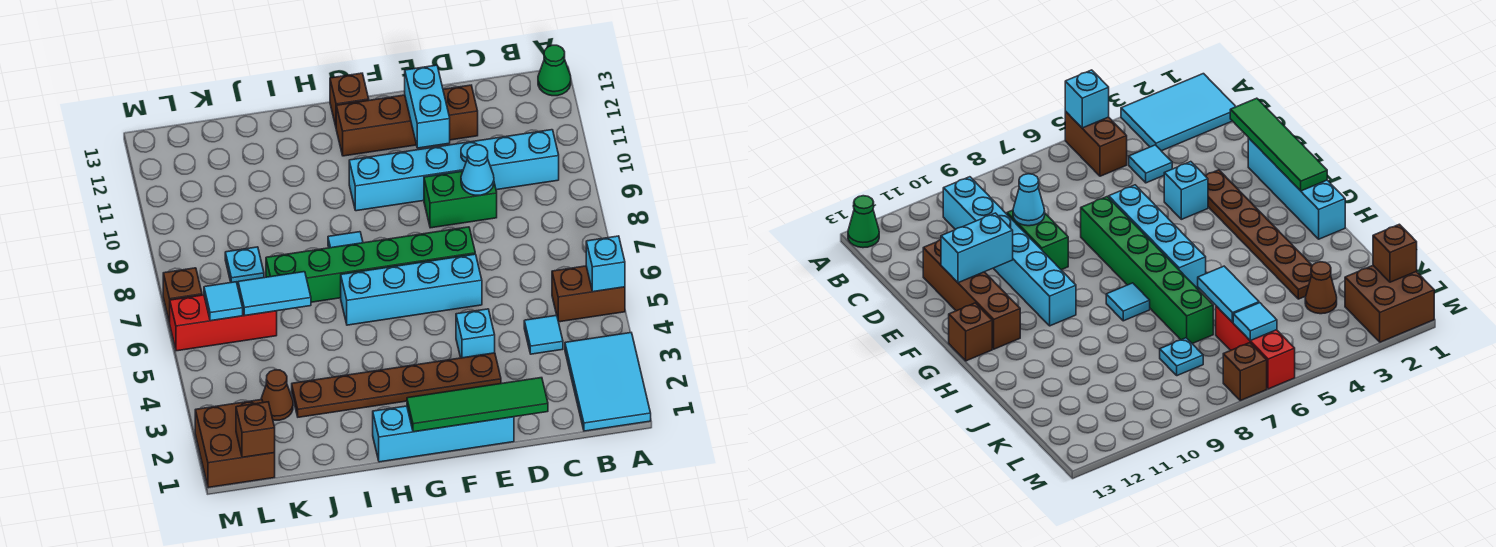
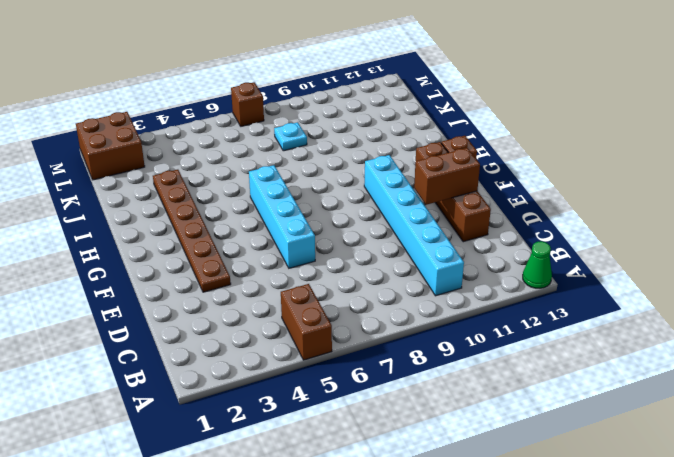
brown 1x2 brick [414,148,480,205] -> cyan 1x2 brick [405,65,450,148]
none -> cyan 2x3 tile [565,333,651,431]
none -> cyan 1x1 tile [524,315,563,354]
none -> green 1x2 brick [424,171,497,228]

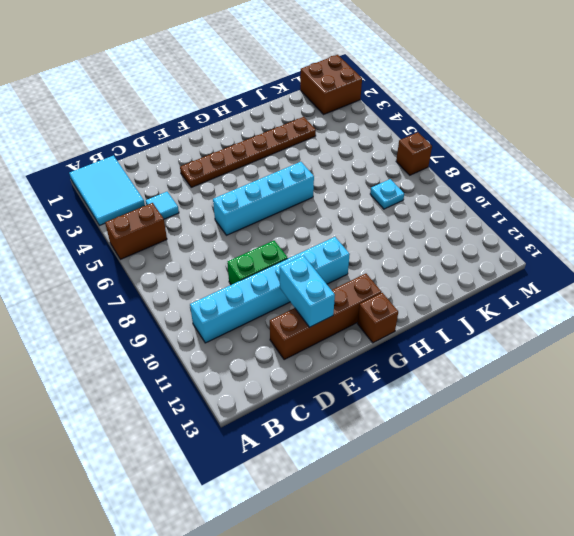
none -> green 1x1 cone [538,45,571,96]
none -> cyan 1x4 brick [373,406,514,462]
none -> cyan 1x1 brick [456,309,495,358]

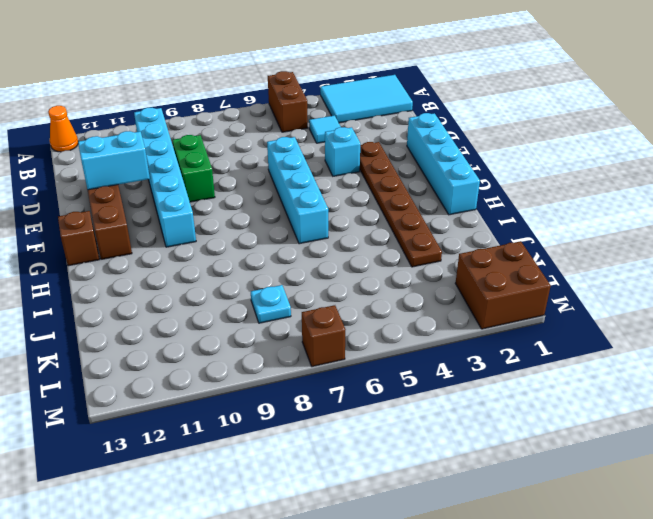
orange 1x1 cone [48,106,78,152] -> green 1x1 cone [538,45,571,96]
none -> green 1x6 brick [266,227,475,302]
none -> cyan 1x1 tile [328,232,363,248]
none -> brown 1x1 cone [261,370,293,420]

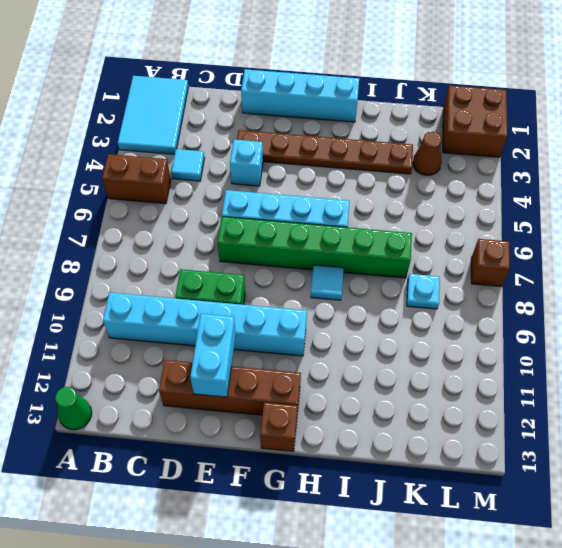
none -> red 1x3 brick [170,295,277,351]
none -> cyan 1x1 brick [586,236,625,292]
none -> green 1x4 tile [407,378,548,432]

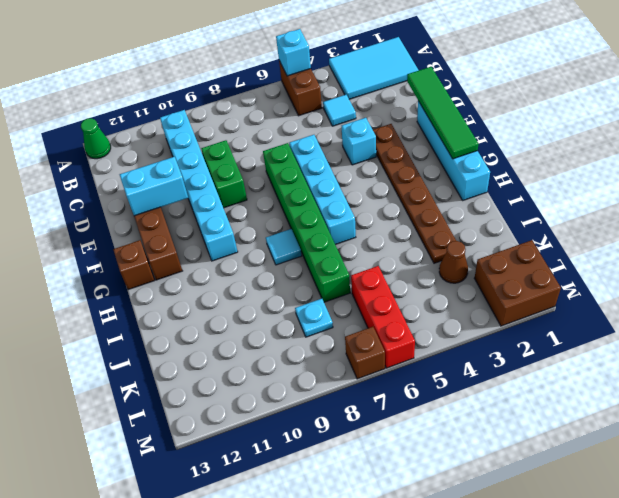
none -> cyan 1x1 cone [461,145,494,195]
none -> cyan 1x2 tile [238,272,311,316]
none -> brown 1x1 brick [236,402,275,457]

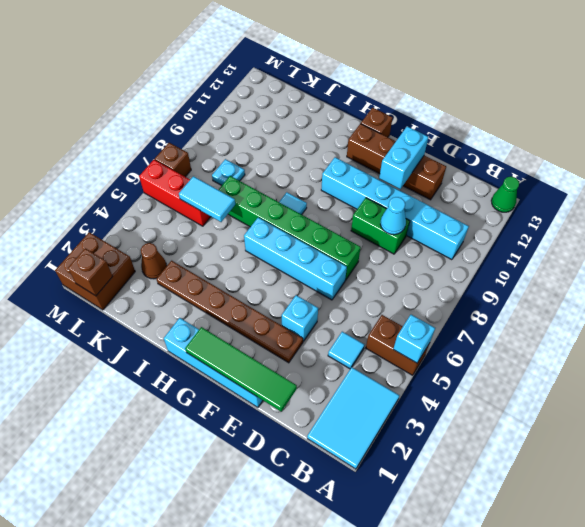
none -> cyan 1x1 tile [204,282,243,321]

